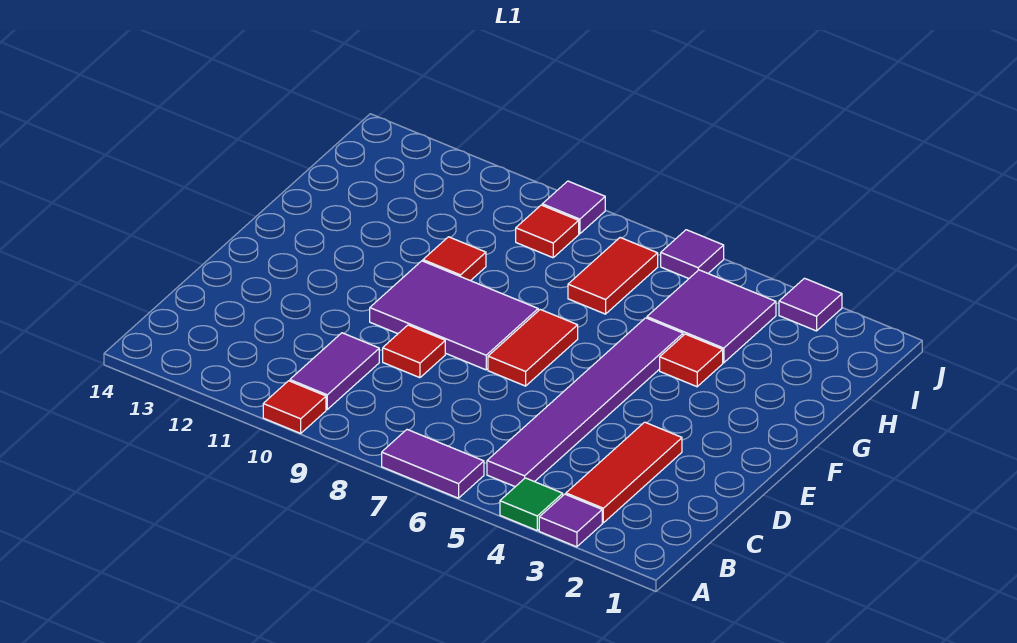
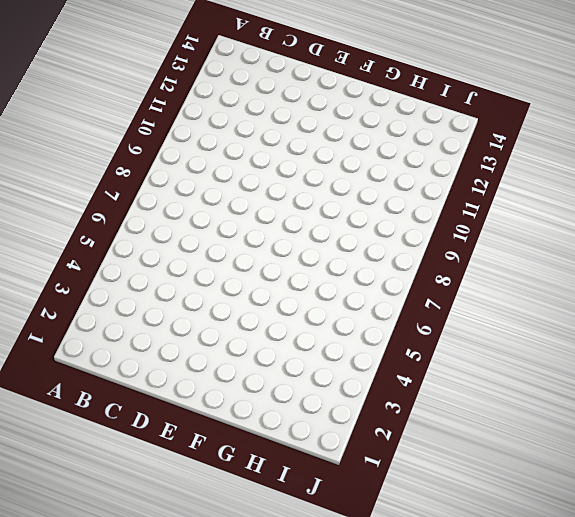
none -> purple 1x1 tile [539,494,602,547]
none -> green 1x1 tile [500,478,563,530]
none -> purple 1x2 tile [382,430,484,498]

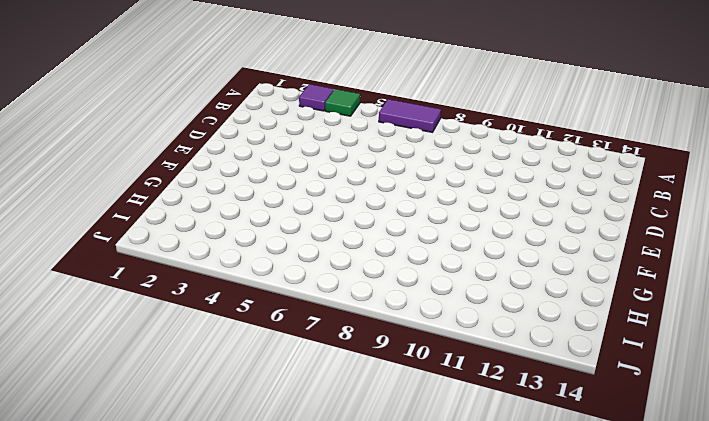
none -> red 1x1 tile [263,381,326,433]
none -> red 1x3 tile [566,422,682,523]
none -> purple 1x6 tile [487,318,683,487]

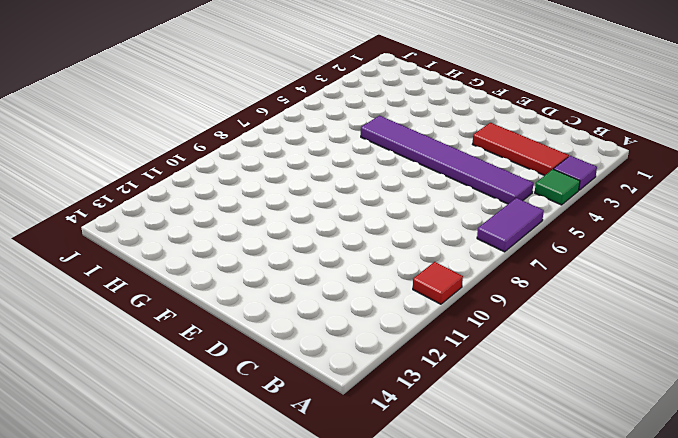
none -> purple 1x2 tile [290,333,379,409]
none -> red 1x1 tile [383,325,445,378]
none -> red 1x2 tile [488,310,578,386]

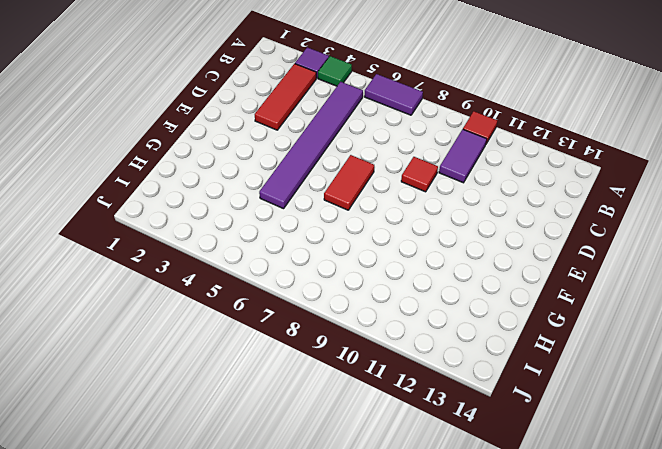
none -> purple 2x3 tile [370,261,538,370]
none -> red 1x1 tile [660,334,723,387]
none -> red 1x1 tile [423,237,486,281]

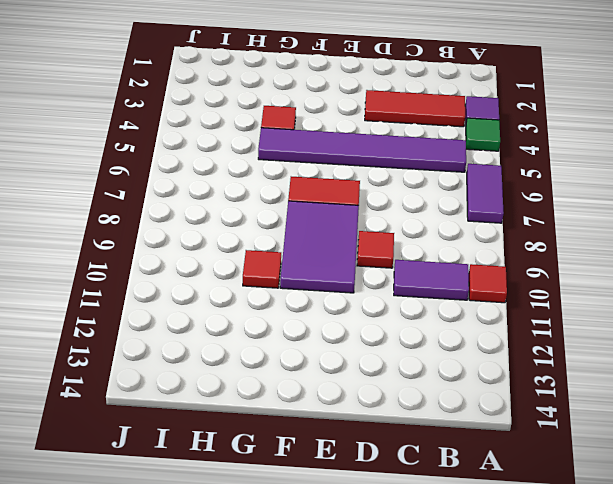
none -> purple 2x2 tile [647,270,776,363]
none -> red 1x2 tile [568,238,658,314]
none -> red 1x1 tile [516,205,579,258]

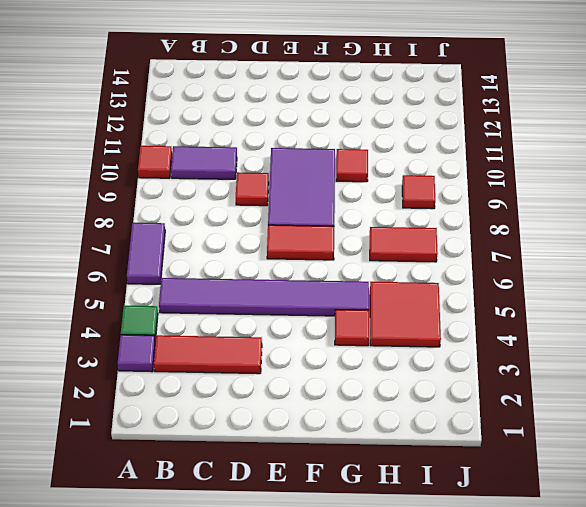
red 2x2 tile [370,282,441,347] -> purple 2x2 tile [647,270,776,363]
none -> purple 1x1 tile [779,278,842,331]
none -> purple 1x1 tile [661,230,724,278]
none -> purple 1x1 tile [542,181,605,234]

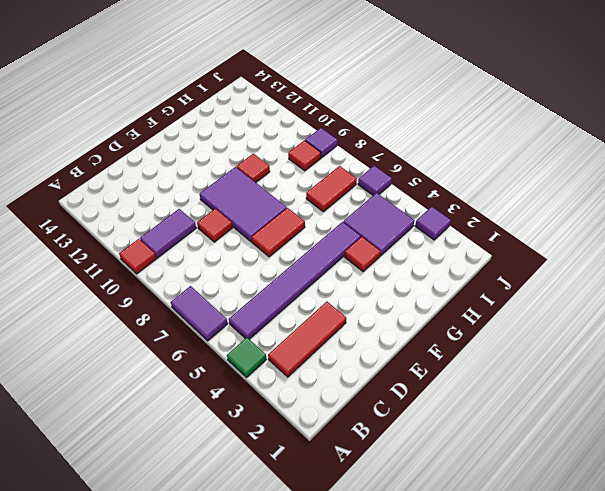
none -> purple 1x1 tile [539,494,602,547]

